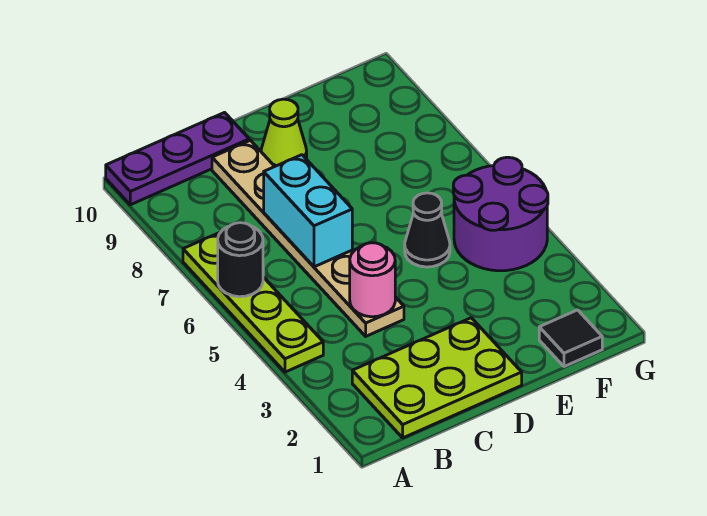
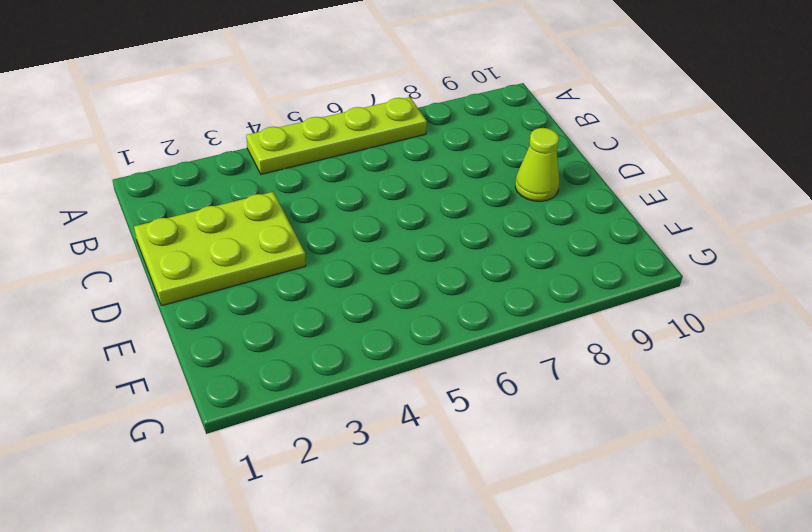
lime 2x3 plate [134,192,306,306] -> lime 2x3 plate turned to [352,318,522,438]
none -> purple 1x3 plate [106,113,249,205]
none -> tan 1x6 plate [212,140,404,336]

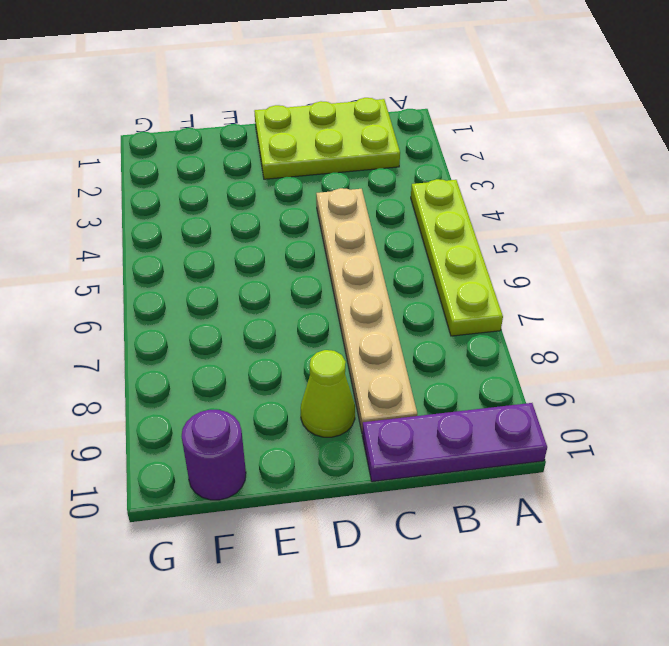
purple 1x1 round brick [182,410,246,500] -> none
none -> black 1x1 cone [405,193,450,267]
none -> black 1x1 tile [539,310,602,367]

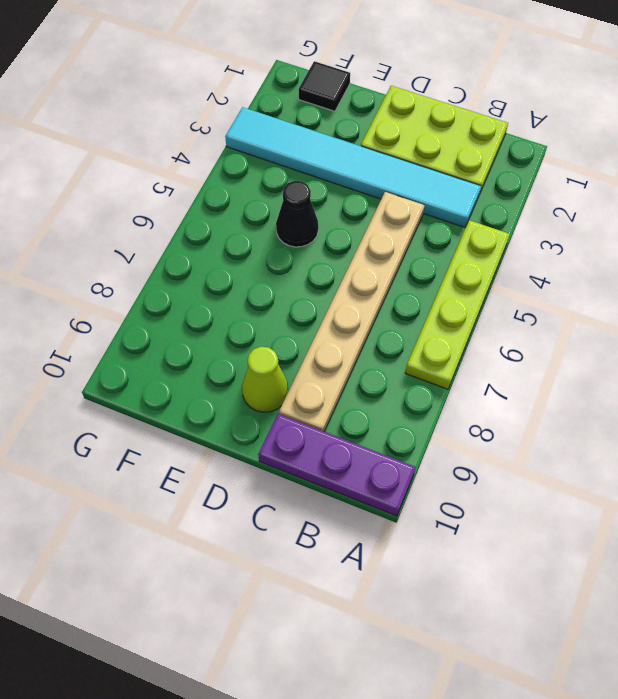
cyan 1x6 tile [225,107,481,227] -> none
none -> purple 2x2 round brick [453,157,548,271]
none -> black 1x1 round brick [218,223,263,297]

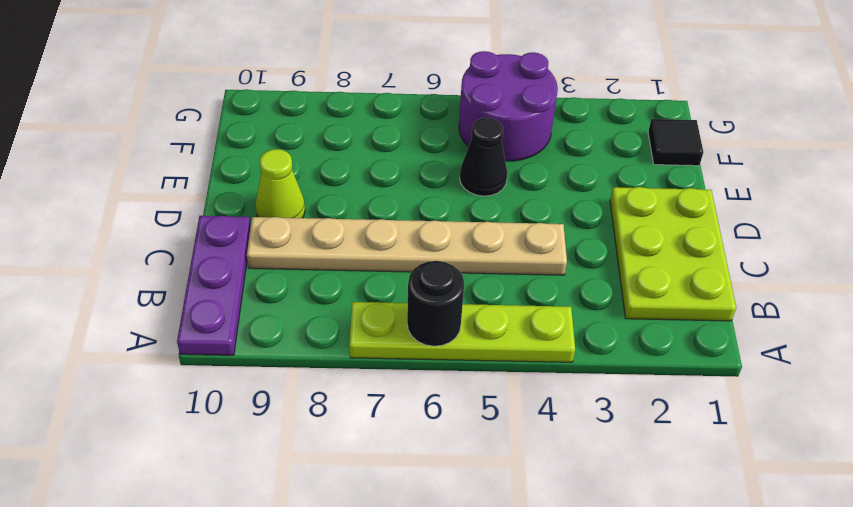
none -> pink 1x1 round brick [350,243,395,317]
none -> cyan 1x2 brick [264,155,352,267]

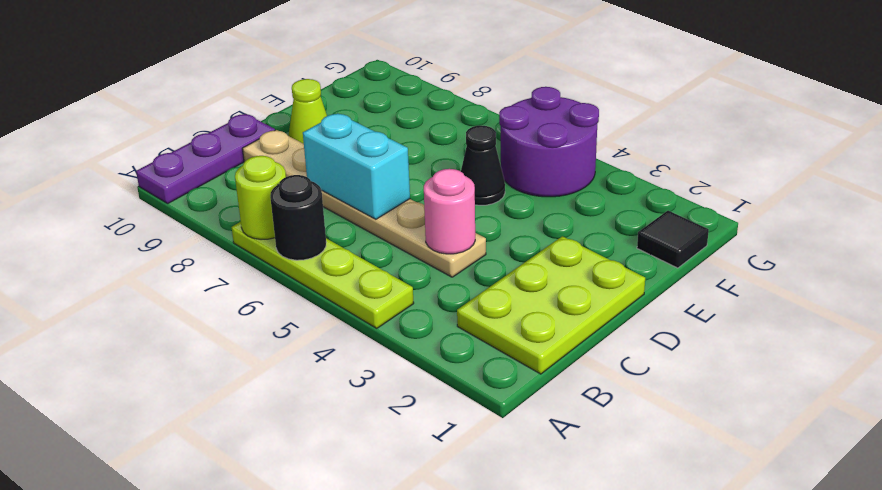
lime 1x1 round brick [235,156,286,239] -> none

